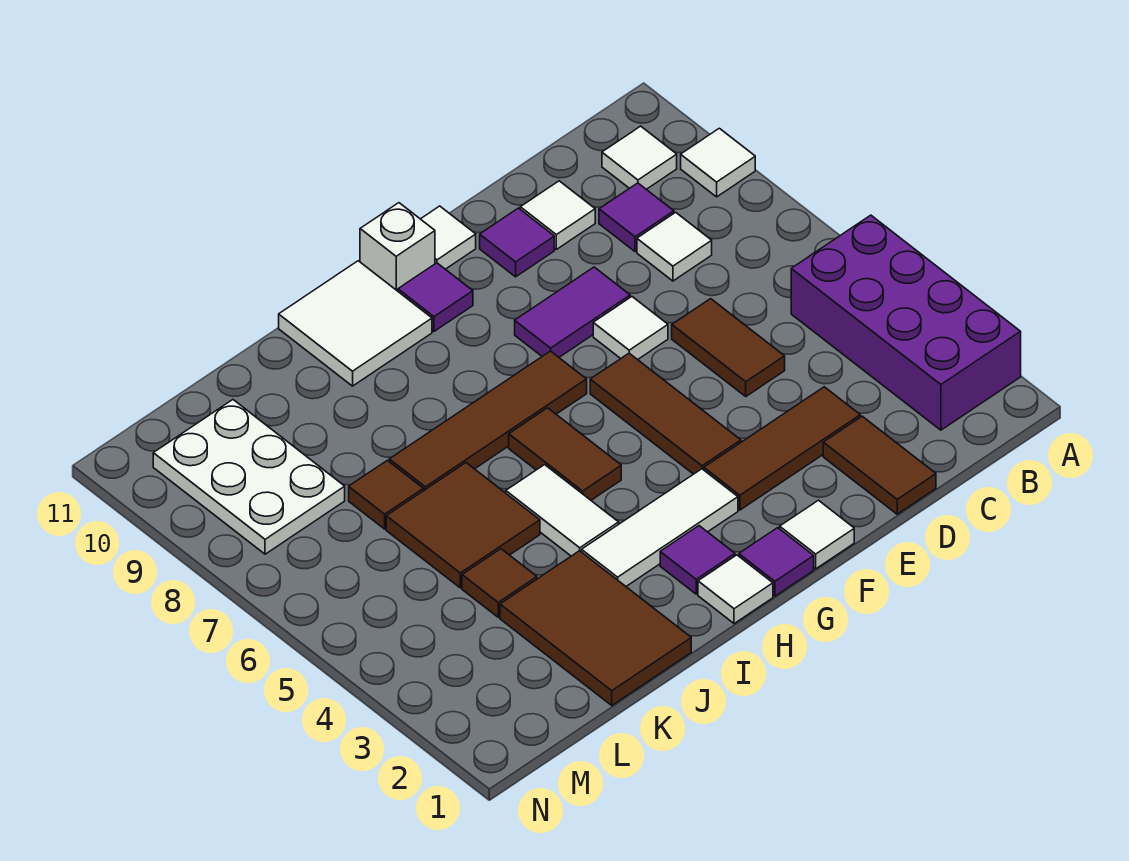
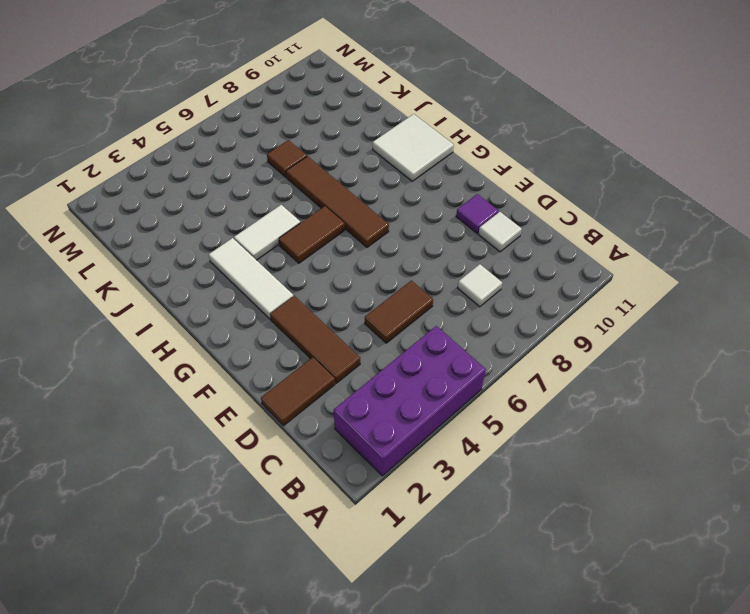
none -> white 1x1 tile [681,128,755,197]
none -> white 1x1 tile [602,126,677,189]
none -> purple 1x1 tile [599,183,674,252]
none -> white 1x1 tile [593,297,668,360]

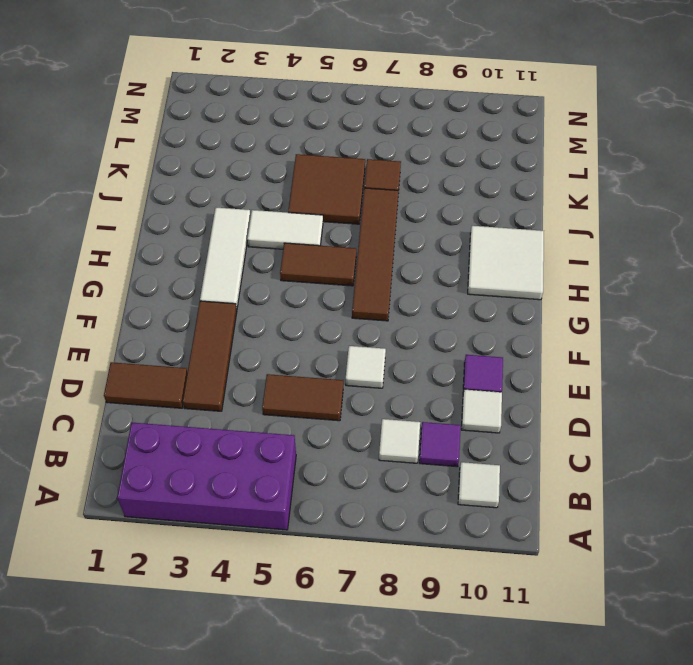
none -> white 1x1 tile [681,128,755,197]
none -> purple 1x2 tile [515,267,630,357]
none -> white 1x1 tile [780,500,854,569]
none -> brown 1x3 tile [590,353,741,474]

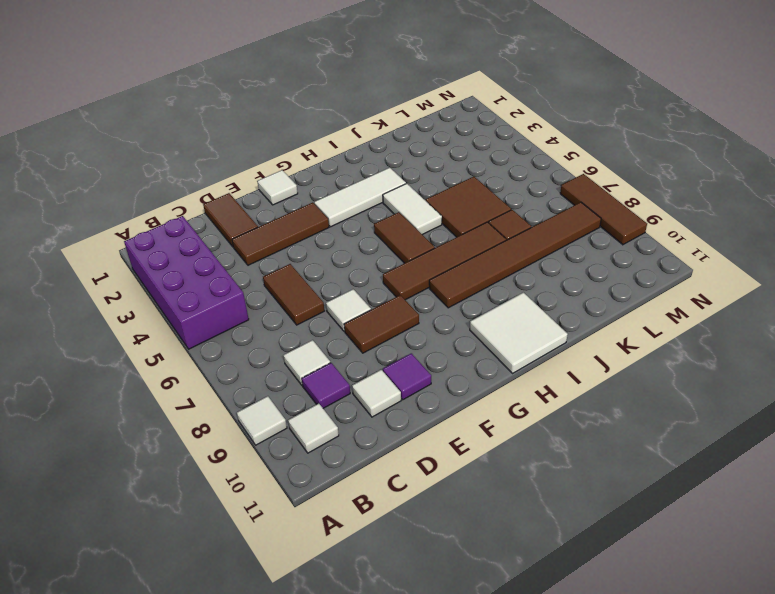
brown 1x2 tile [344,295,419,353] -> purple 1x2 tile [515,267,630,357]
brown 1x6 tile [429,202,601,308] -> white 2x3 plate [153,400,345,554]
brown 1x3 tile [560,174,647,245] -> brown 1x3 tile moved to [590,353,741,474]
none -> white 1x1 tile [421,206,476,269]
none -> purple 1x1 tile [739,528,814,596]
none -> purple 1x1 tile [398,263,473,331]
none -> white 1x1 brick [360,203,435,291]

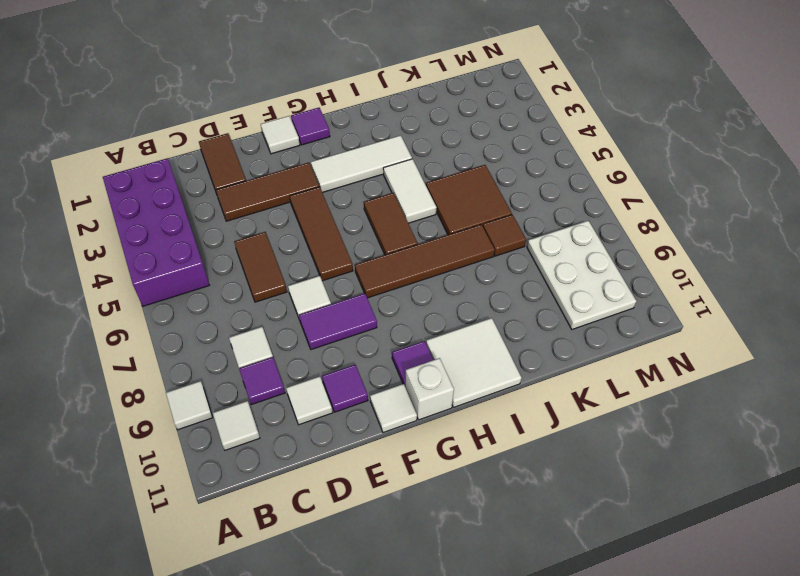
none -> white 1x1 tile [698,555,773,624]
none -> purple 1x1 tile [660,526,735,594]
none -> brown 2x3 tile [500,551,691,705]
none -> brown 1x1 tile [462,549,537,617]

